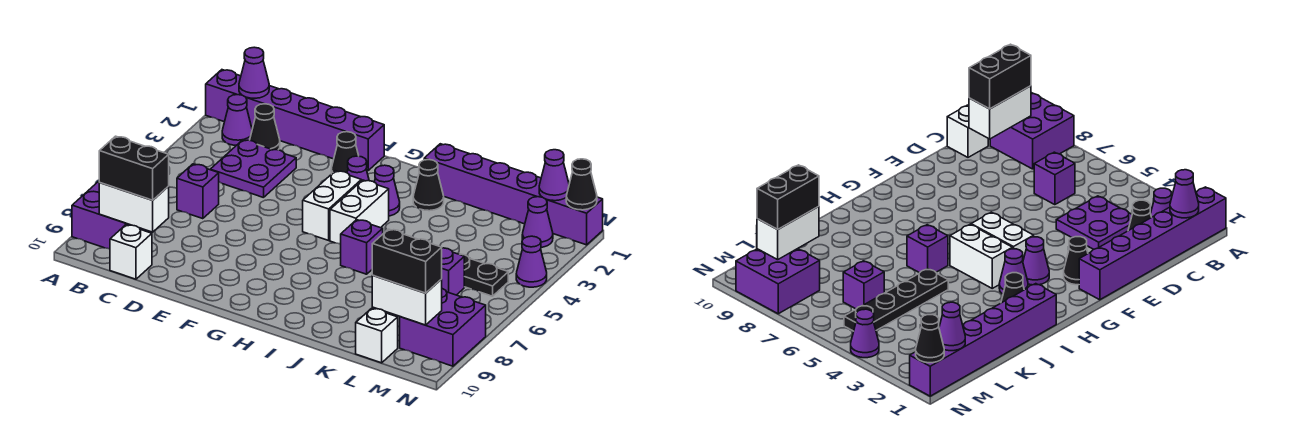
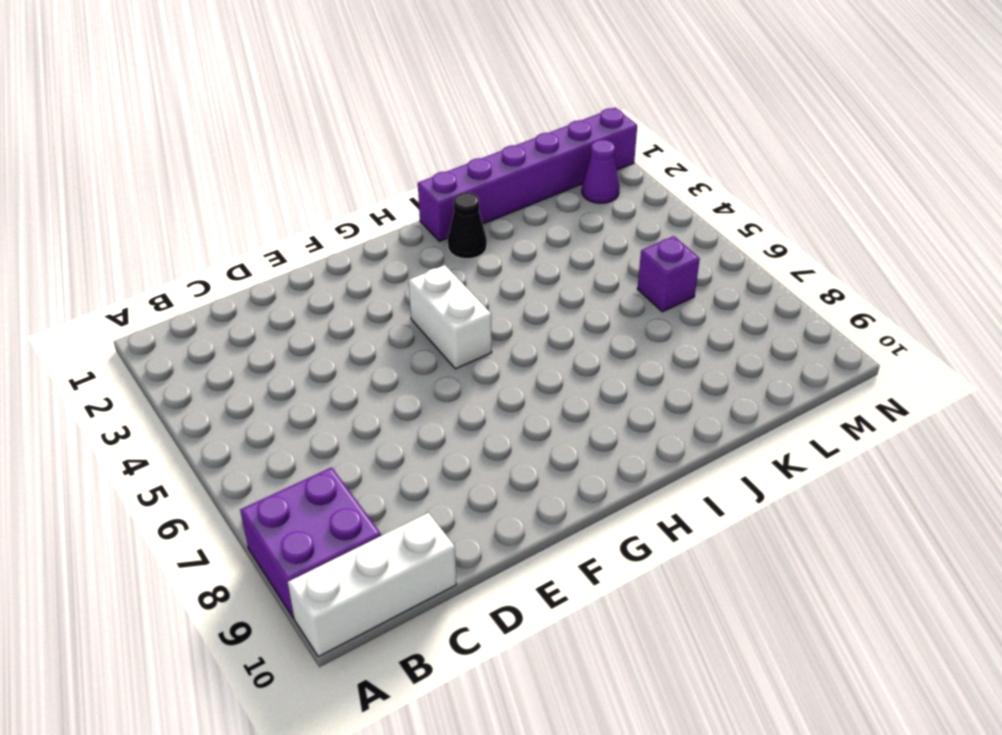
white 1x3 brick [288,513,456,657] -> white 1x1 brick [110,225,152,279]
none -> purple 1x6 brick [206,70,384,170]
none -> purple 1x1 cone [222,95,252,145]
none -> black 1x1 cone [250,104,280,150]

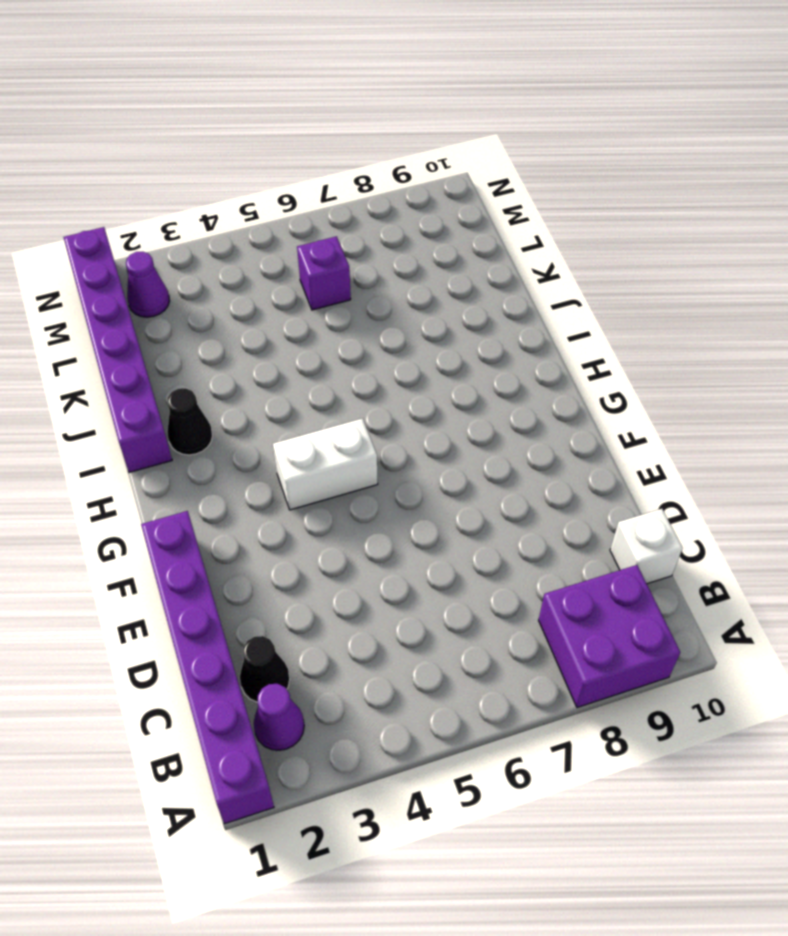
none -> purple 2x2 plate [210,140,296,198]
none -> purple 1x1 brick [177,164,219,219]
none -> black 1x1 cone [331,132,359,174]

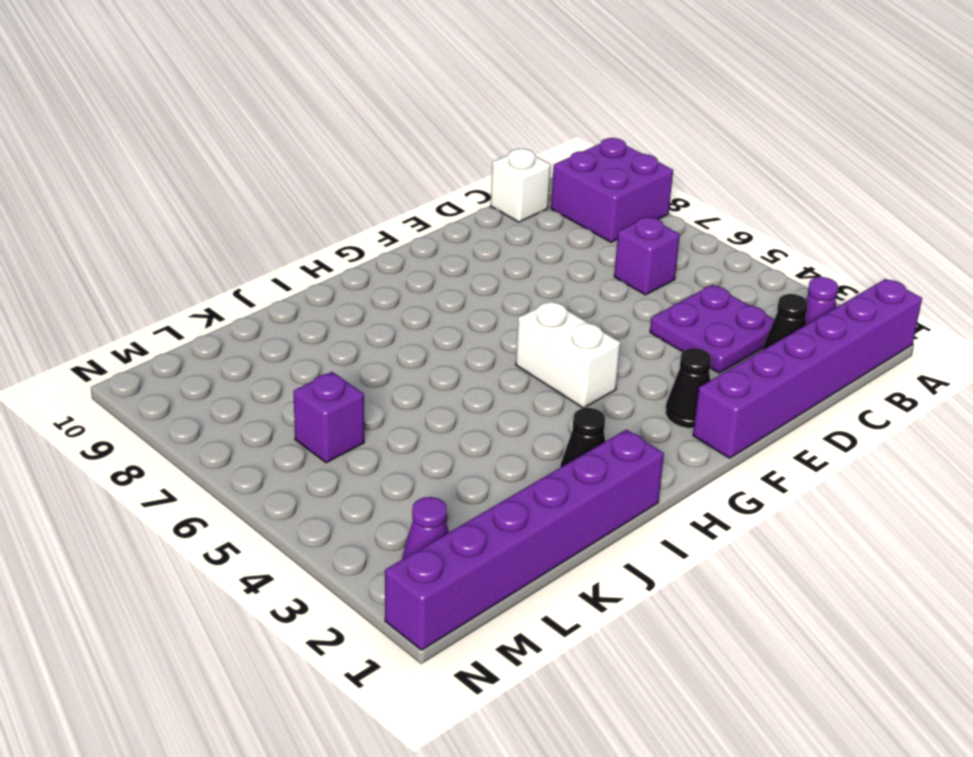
none -> purple 1x1 cone [347,156,369,181]
none -> purple 1x1 cone [374,165,400,216]
none -> white 1x2 brick [330,180,389,244]

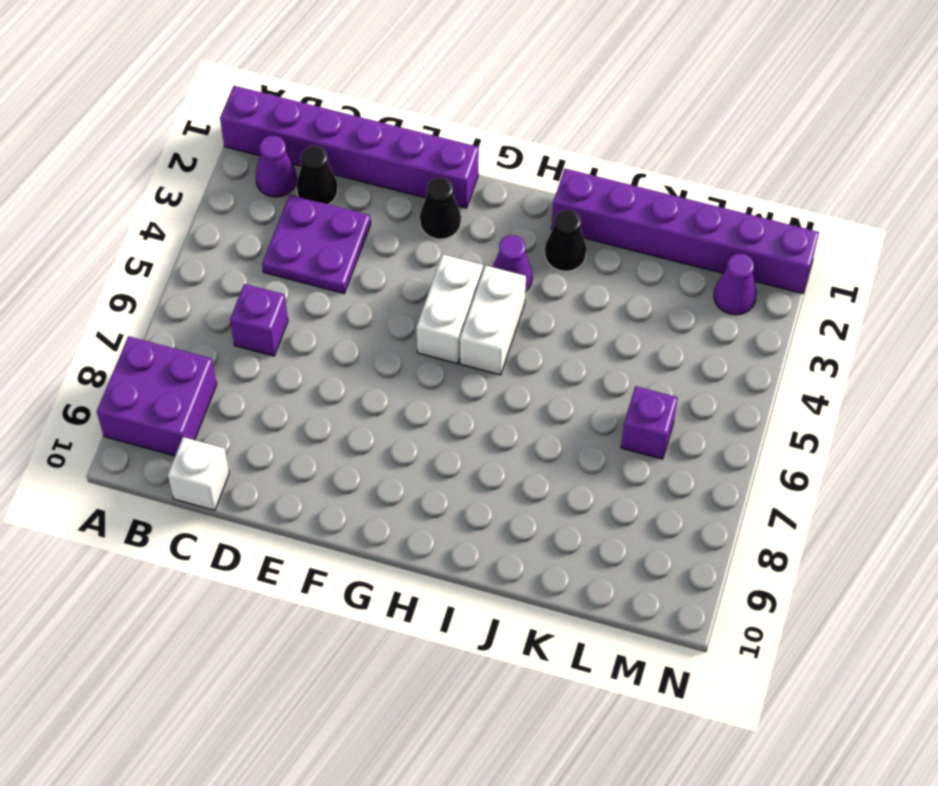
none -> purple 1x1 cone [347,156,369,181]
none -> purple 1x1 brick [341,220,383,274]
none -> black 1x4 plate [460,254,508,296]

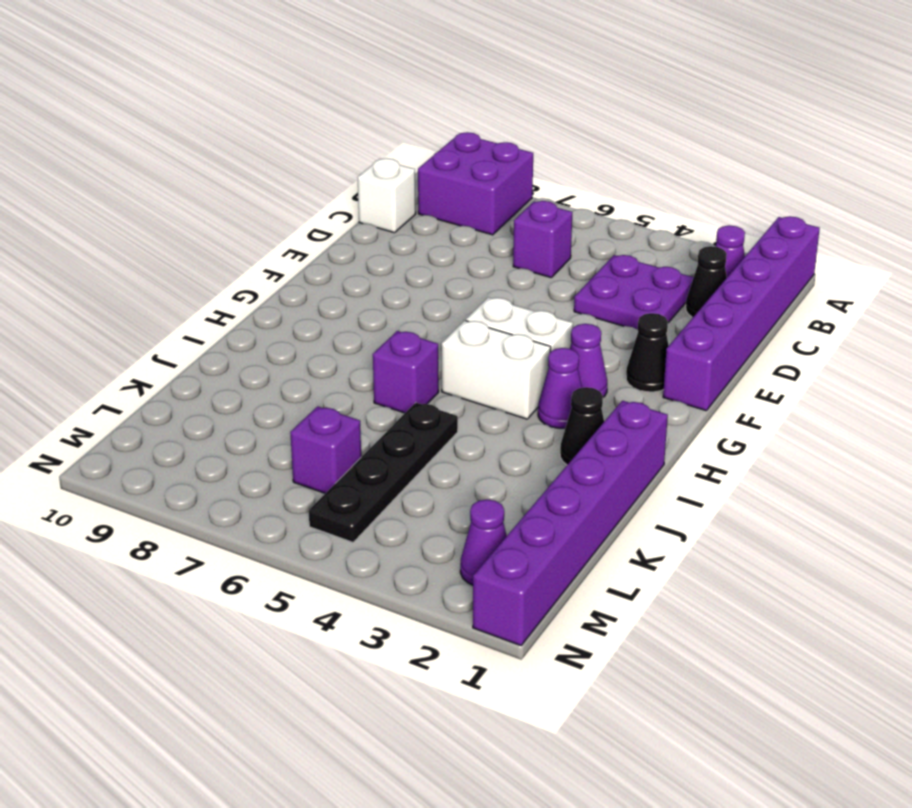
none -> white 1x1 brick [356,308,398,363]
none -> purple 2x2 brick [400,289,486,366]
none -> purple 1x1 cone [516,236,547,287]

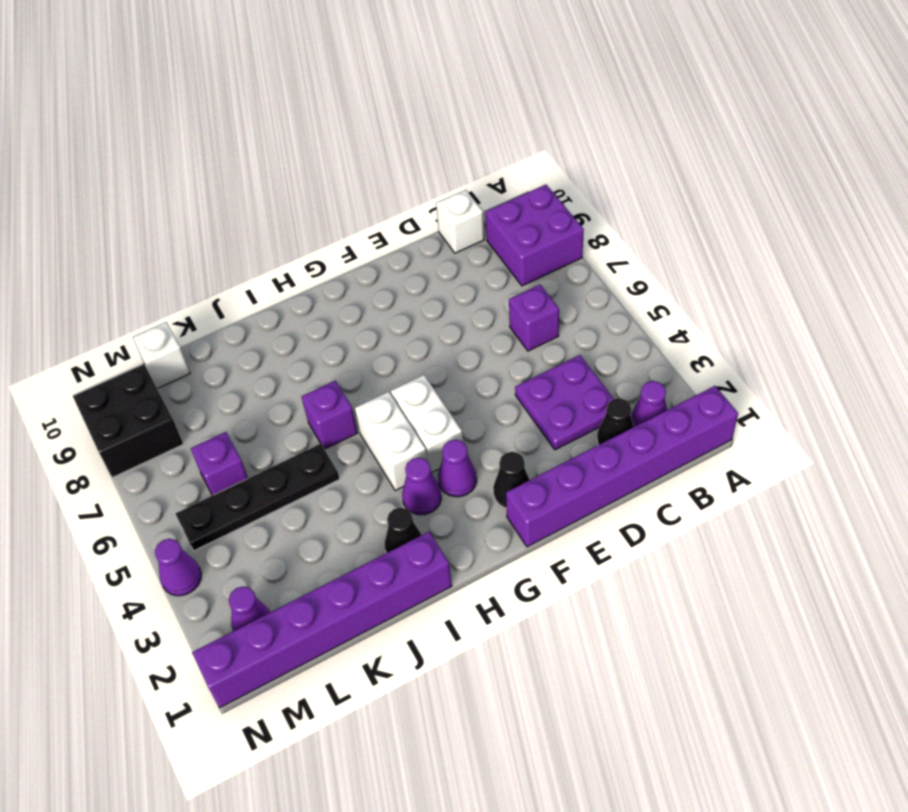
black 2x2 brick [73,364,183,478] -> purple 2x2 brick [400,289,486,366]
none -> purple 1x1 cone [239,47,269,98]
none -> white 1x2 brick [99,183,169,232]
none -> white 1x2 brick [372,276,442,325]

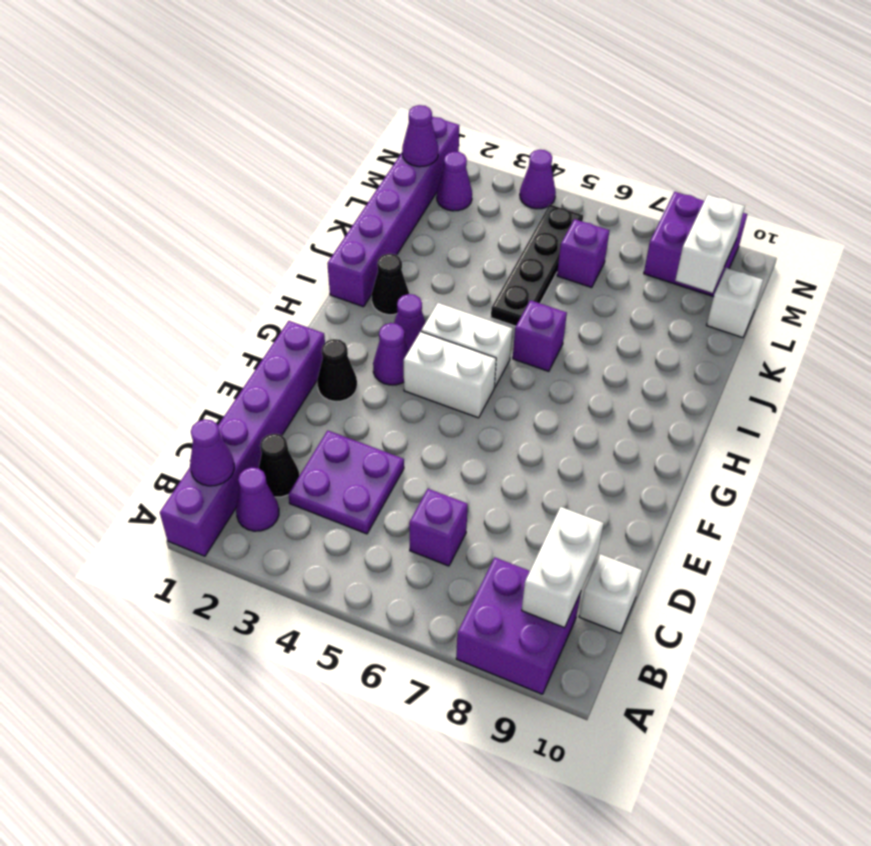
none -> black 1x1 cone [566,159,597,210]
none -> black 1x2 brick [99,136,169,200]
none -> black 1x2 brick [372,229,442,293]

